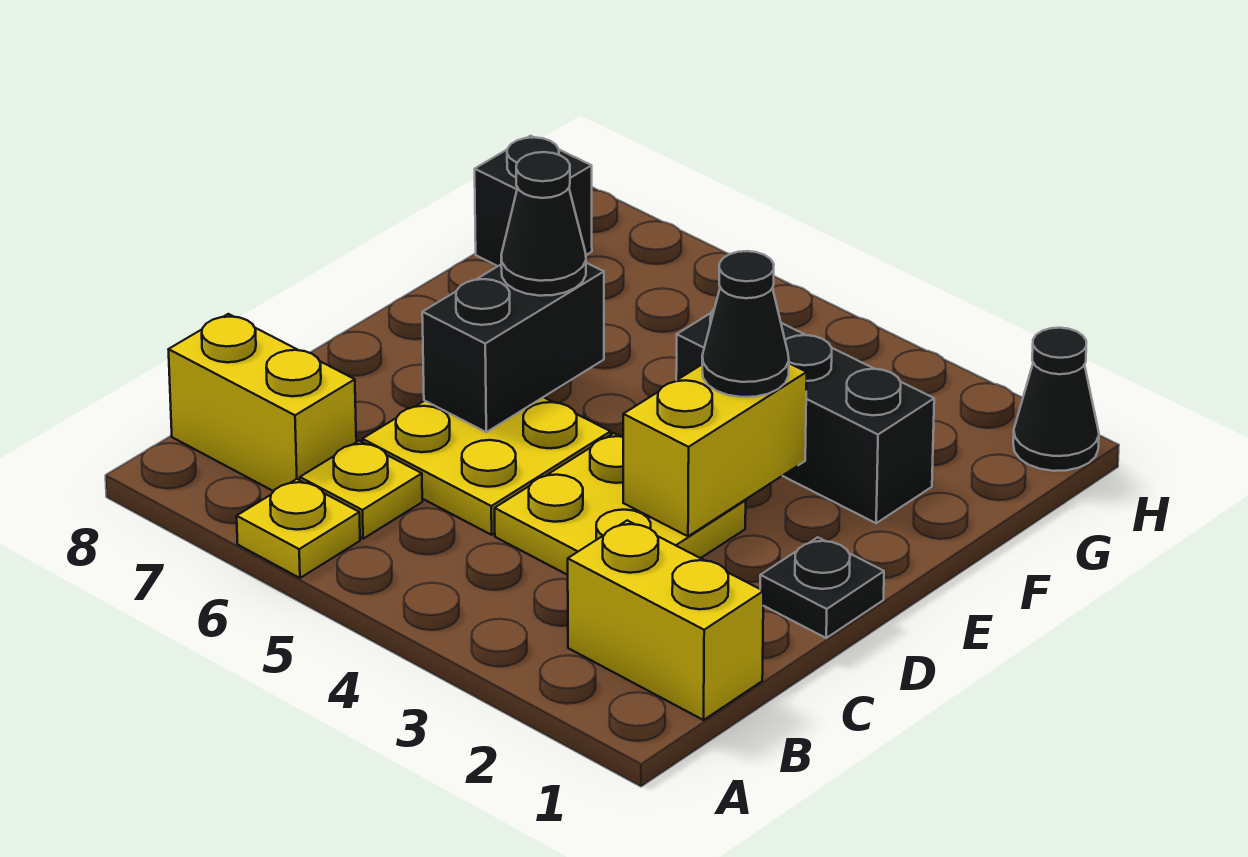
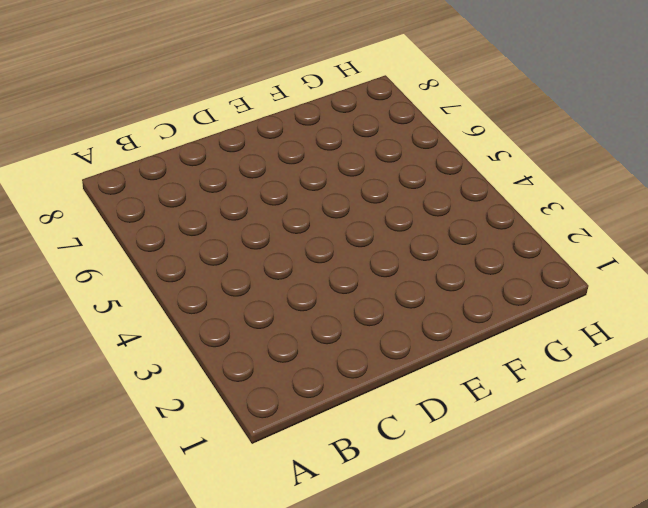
none -> yellow 1x1 plate [237,479,360,578]
none -> yellow 1x2 brick [568,520,764,720]
none -> yellow 1x1 plate [300,441,422,539]

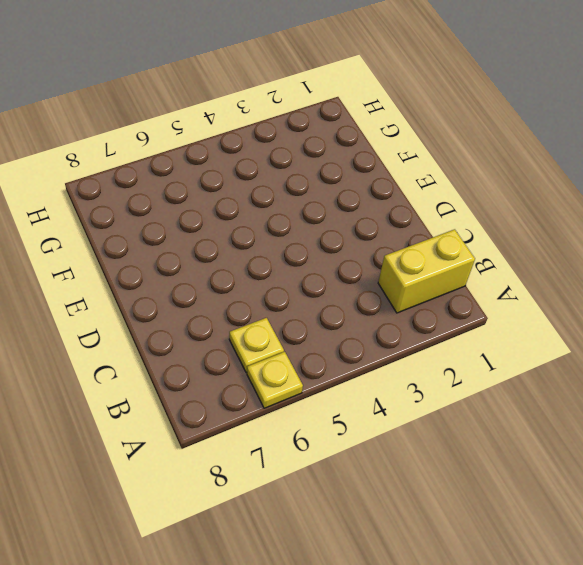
none -> yellow 1x2 brick [168,314,356,491]
none -> yellow 2x2 plate [495,433,746,575]
none -> yellow 2x2 plate [362,397,611,535]

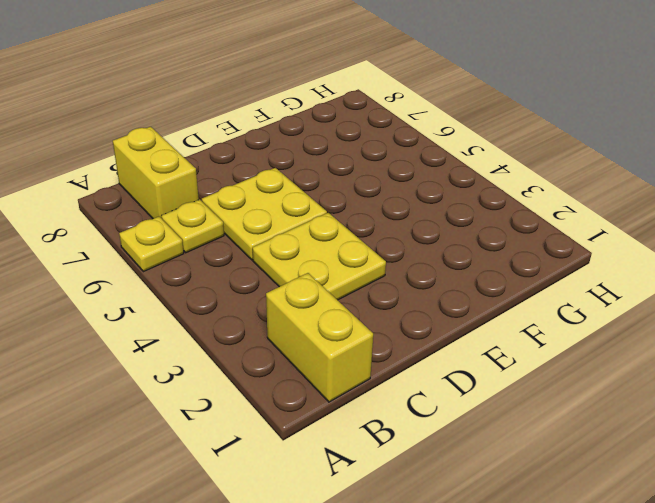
none -> black 1x1 plate [760,537,884,638]
none -> black 1x3 brick [676,308,934,523]
none -> black 1x1 brick [475,136,592,266]

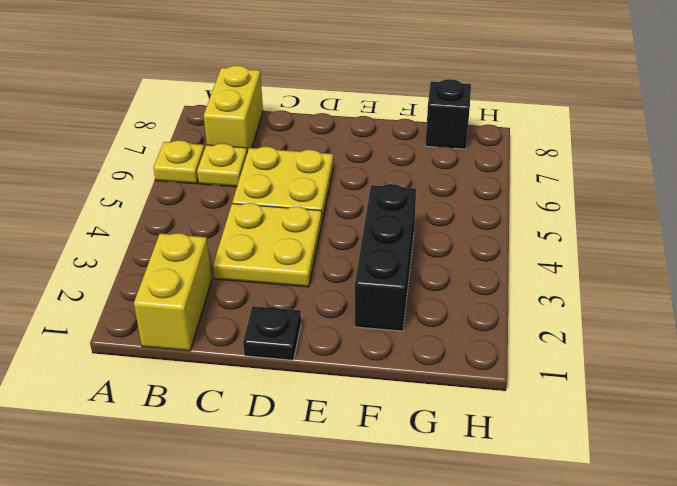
none -> black 1x1 cone [1013,328,1099,471]
none -> yellow 1x2 brick [623,363,807,536]
none -> black 1x2 brick [422,263,604,432]

